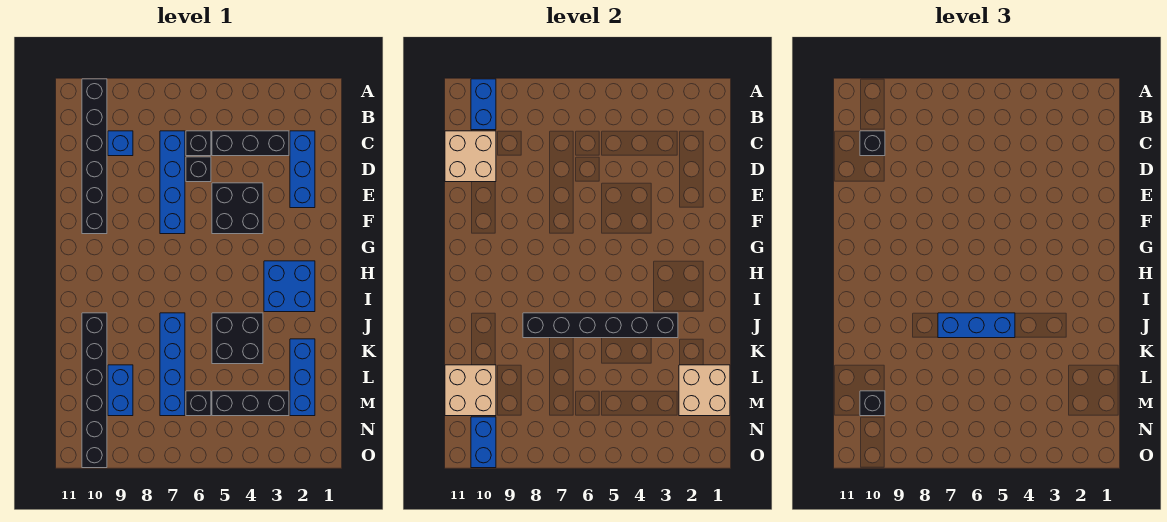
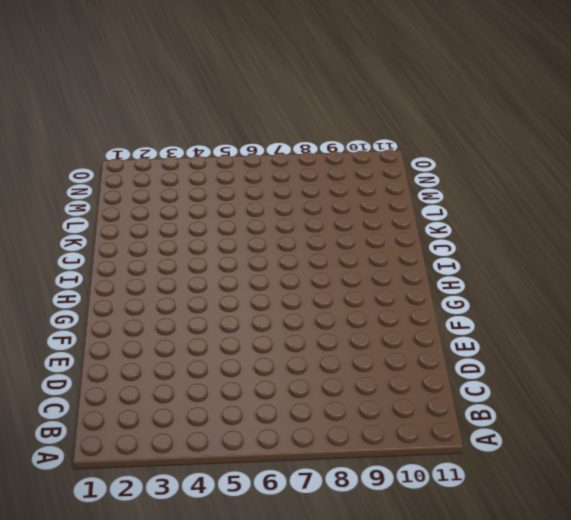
none -> black 1x6 brick [82,79,107,234]
none -> blue 1x3 brick [290,131,315,208]
none -> black 1x3 brick [212,131,289,156]

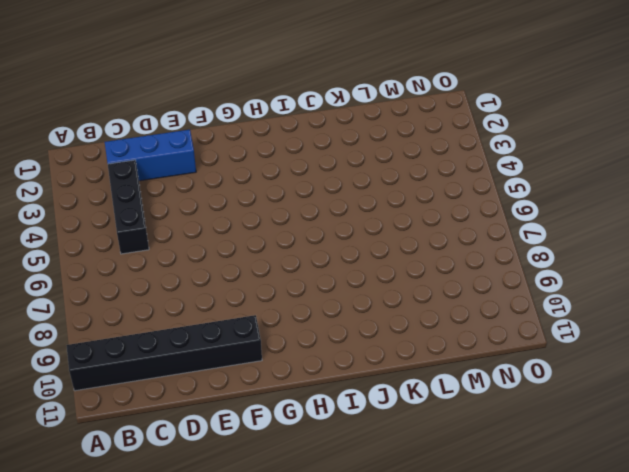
none -> black 1x1 brick [186,131,211,156]
none -> blue 1x4 brick [160,131,185,234]
none -> blue 1x1 brick [108,131,133,156]

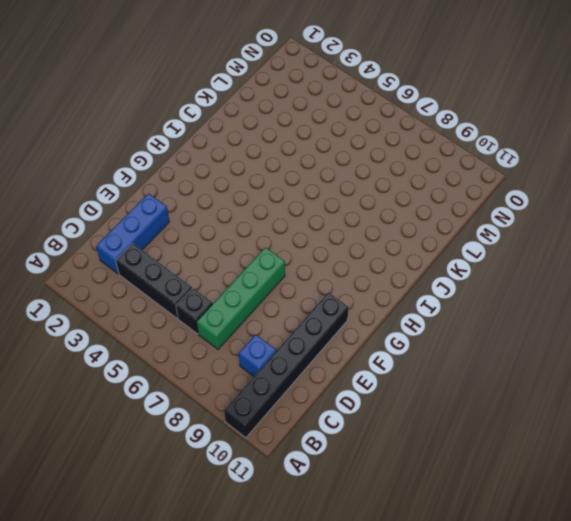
green 1x4 brick [197,248,285,349] -> blue 1x4 brick [160,131,185,234]
none -> black 1x1 brick [186,157,211,182]
none -> black 2x2 brick [212,183,263,234]
none -> blue 2x2 brick [264,261,315,312]

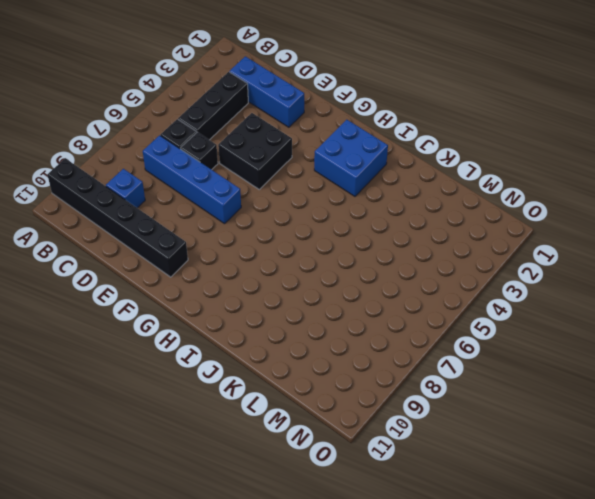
none -> black 2x2 brick [212,313,263,364]
none -> blue 1x4 brick [160,313,185,416]
none -> black 1x6 brick [82,313,107,468]

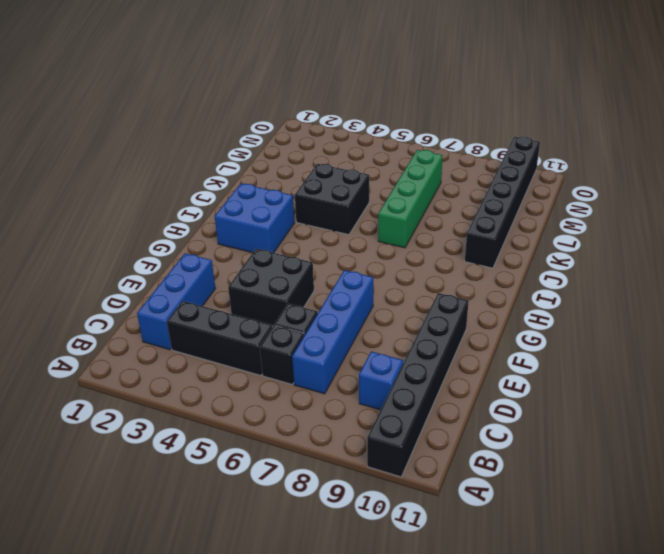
green 1x4 brick [378,150,443,248] -> blue 1x4 brick [160,313,185,416]
none -> blue 1x3 brick [290,339,315,416]
none -> blue 1x2 brick [108,365,133,416]
none -> black 1x3 brick [212,391,289,416]

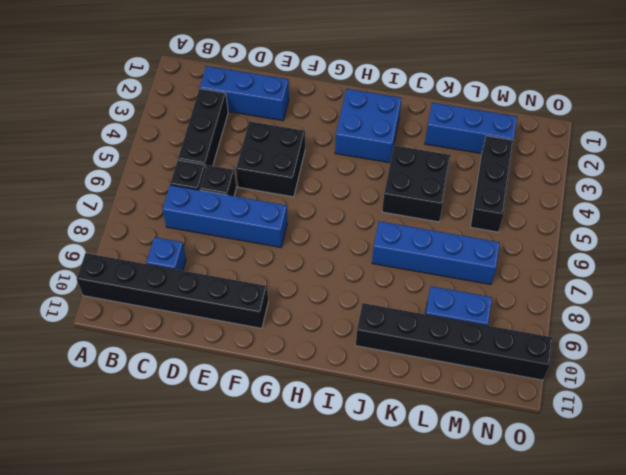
none -> black 1x1 brick [186,391,211,416]
none -> blue 1x2 brick [471,79,496,130]
none -> tan 2x2 brick [445,131,496,182]

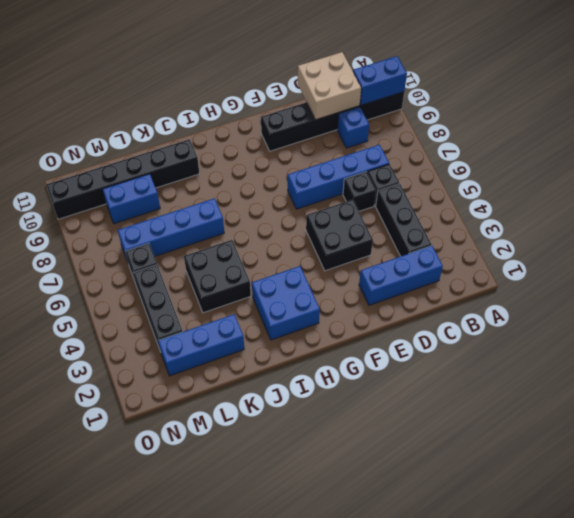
none -> black 1x6 brick [523,313,678,338]
none -> tan 2x2 brick [679,365,730,416]
none -> tan 2x2 brick [445,365,496,416]

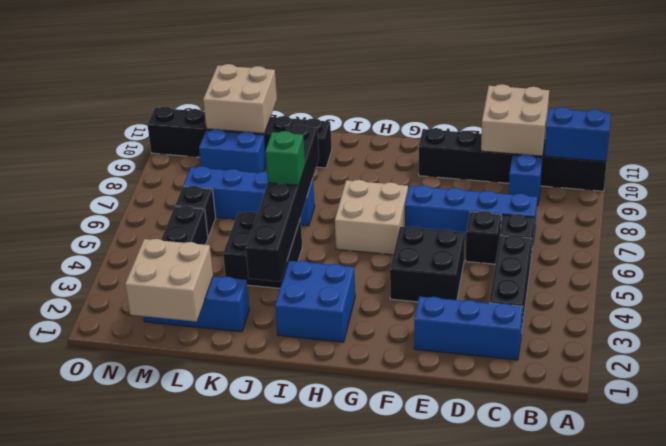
tan 2x2 brick [335,180,408,255] -> none
green 1x1 brick [265,131,305,185] -> blue 1x3 brick [938,313,1015,338]
none -> blue 1x2 brick [471,417,496,468]
none -> black 1x1 brick [860,131,885,156]
none -> black 1x1 brick [860,391,885,416]

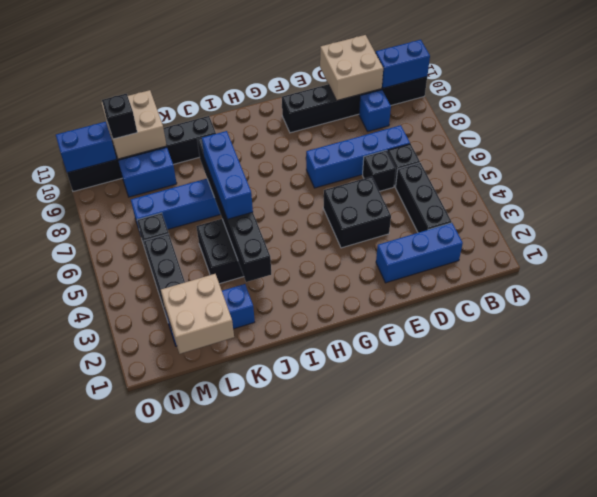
none -> blue 2x2 brick [264,261,315,312]
none -> black 1x1 brick [860,131,885,156]

